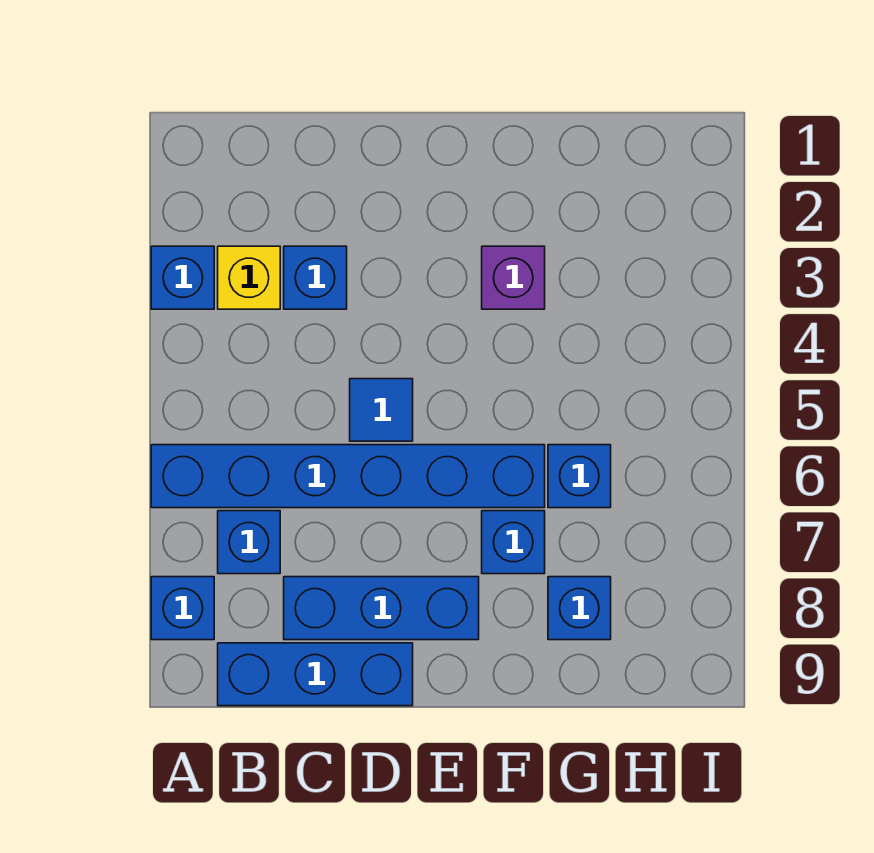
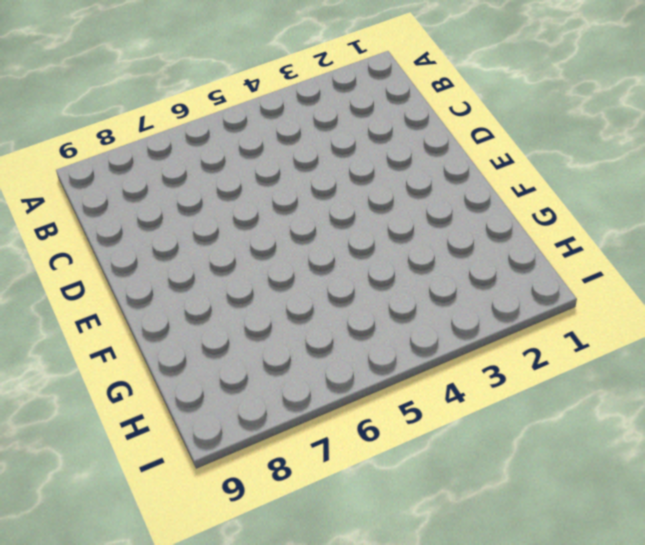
none -> blue 1x1 brick [151,246,214,309]
none -> blue 1x6 brick [151,445,545,508]
none -> blue 1x1 brick [151,577,214,640]

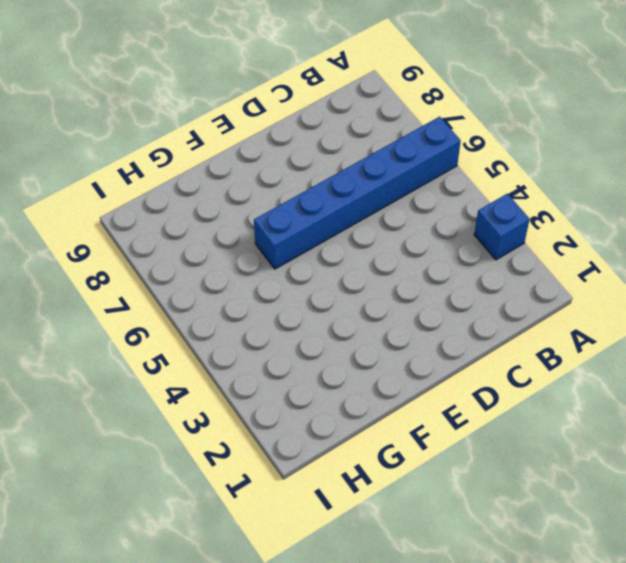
none -> blue 1x1 brick [151,577,214,640]
none -> yellow 1x1 brick [218,246,280,309]
none -> blue 1x1 brick [218,511,280,574]

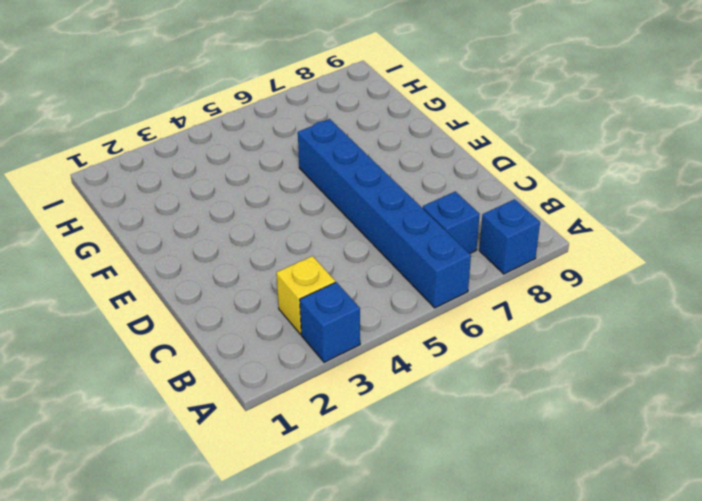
none -> blue 1x3 brick [218,643,413,706]
none -> blue 1x1 brick [284,246,347,309]
none -> blue 1x3 brick [284,577,479,640]

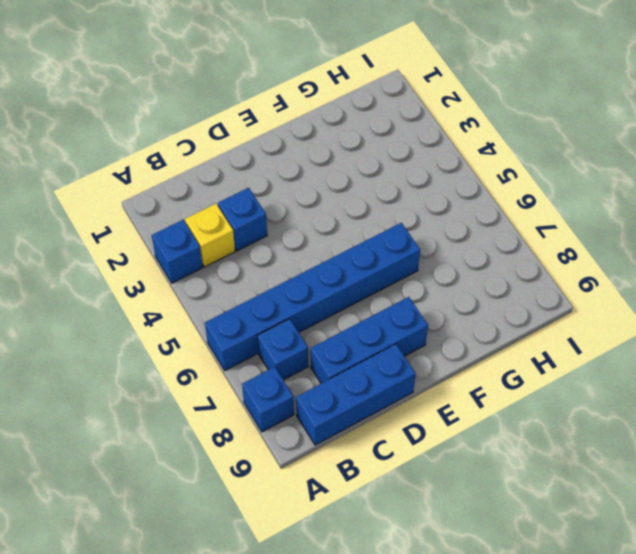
none -> blue 1x1 tile [350,379,413,441]
none -> purple 1x1 brick [482,246,545,309]
none -> blue 1x1 brick [482,511,545,574]

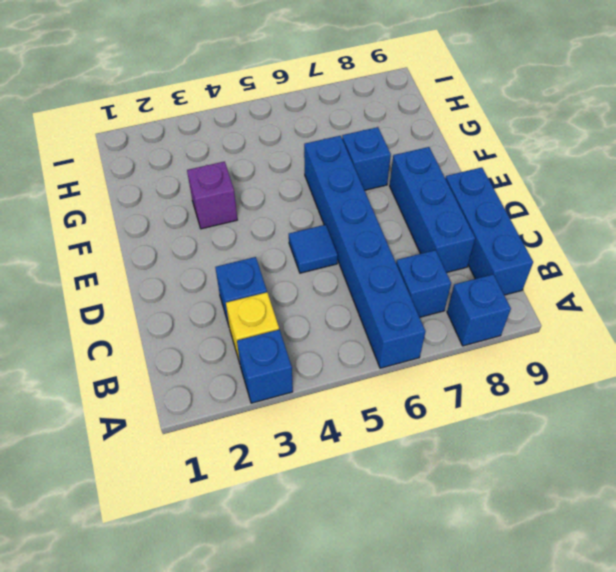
none -> blue 1x1 brick [548,445,611,508]
none -> blue 1x1 brick [548,577,611,640]

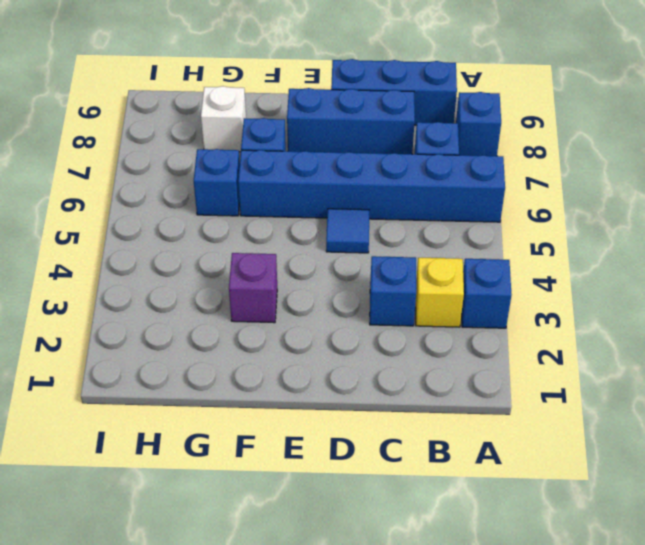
white 1x1 brick [201,86,246,152] -> blue 1x1 brick [548,577,611,640]

